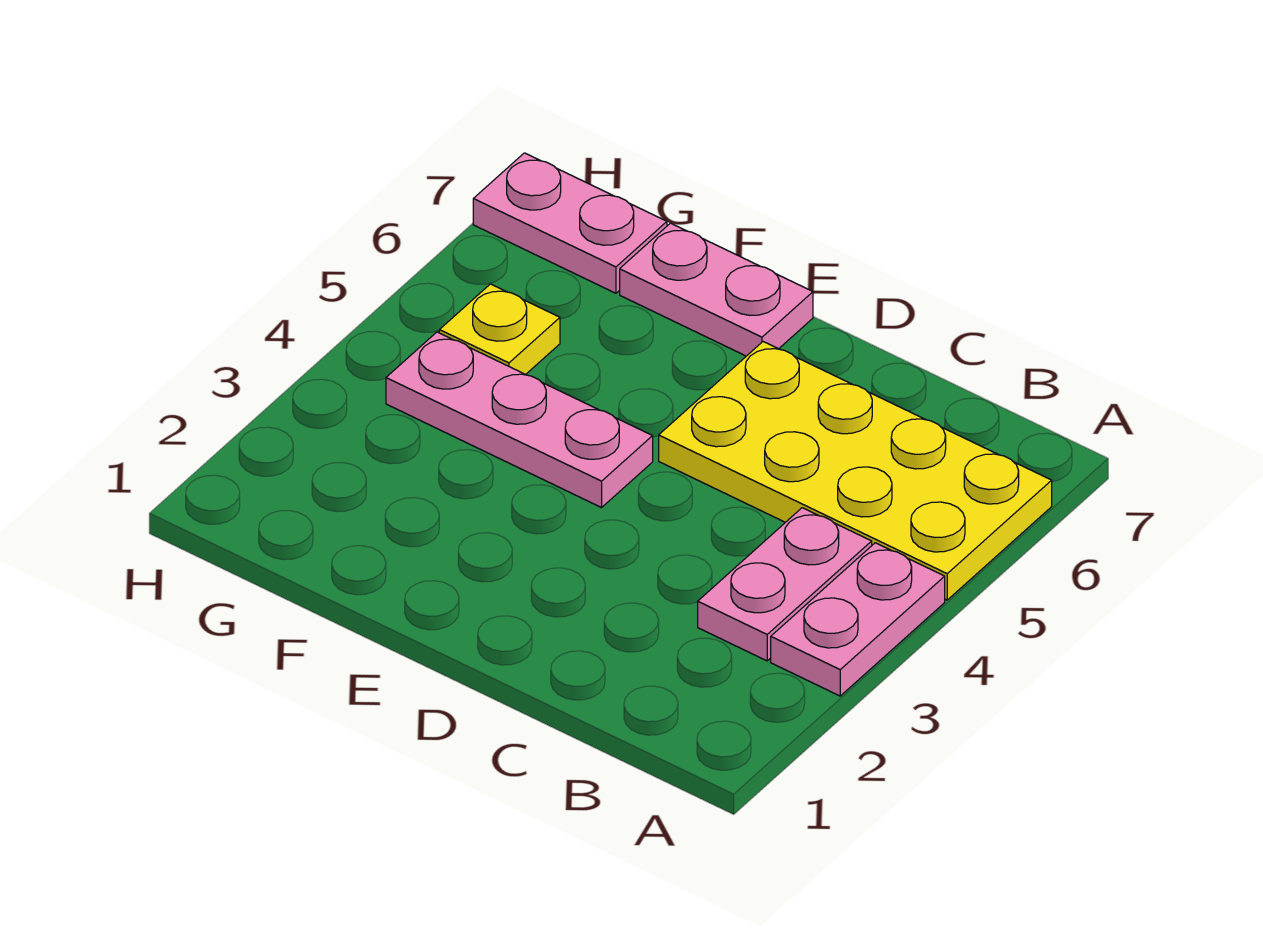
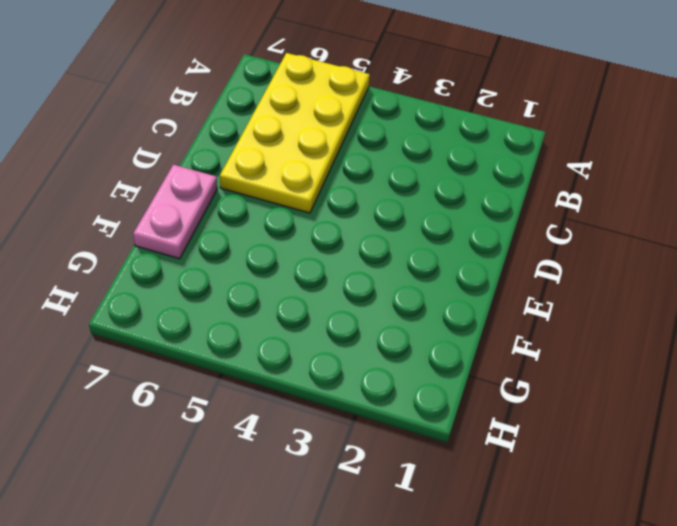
none -> pink 1x2 plate [771,543,945,696]
none -> pink 1x2 plate [698,508,872,661]

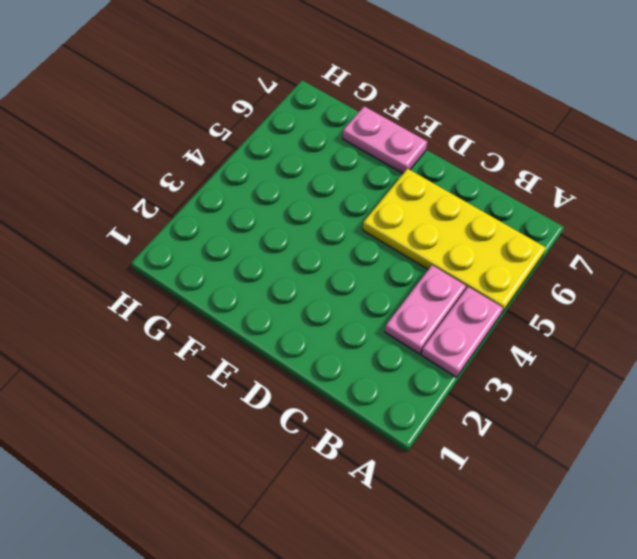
none -> pink 1x3 plate [386,332,653,508]
none -> yellow 1x1 plate [439,284,560,374]

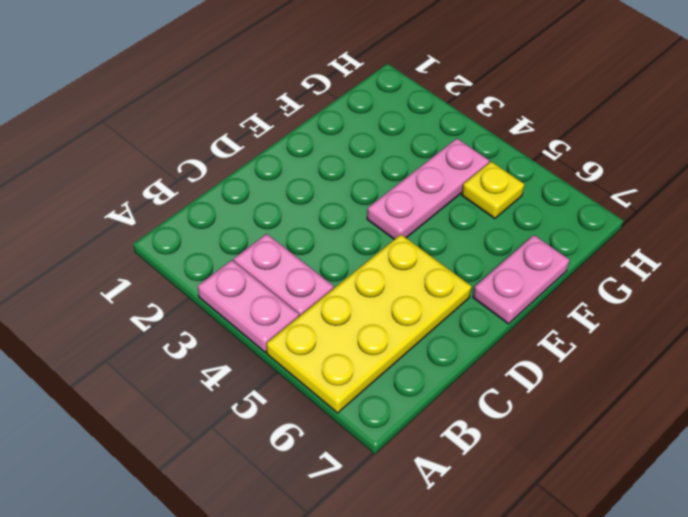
none -> pink 1x2 plate [473,153,667,293]

